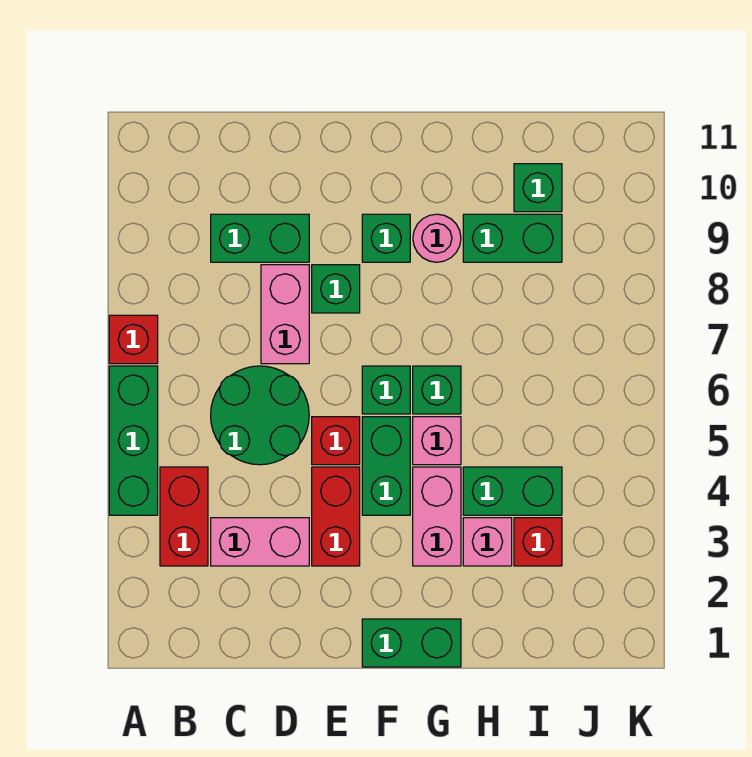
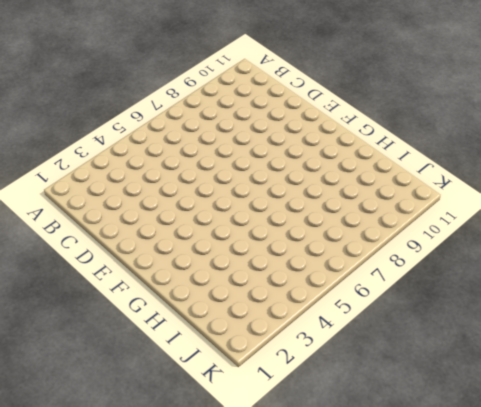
none -> green 1x3 brick [109,366,158,515]
none -> red 1x1 brick [109,315,158,364]
none -> red 1x2 brick [160,467,208,566]

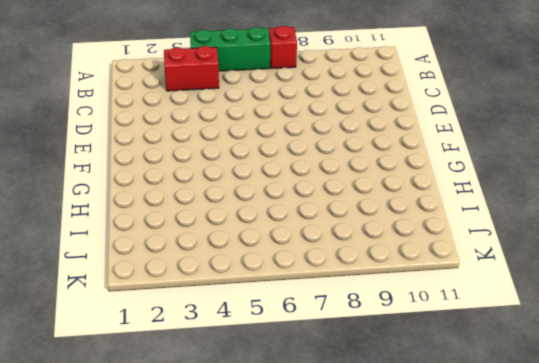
none -> pink 1x2 brick [211,518,309,566]
none -> green 2x2 round brick [211,366,309,465]
none -> green 1x2 brick [211,214,309,262]

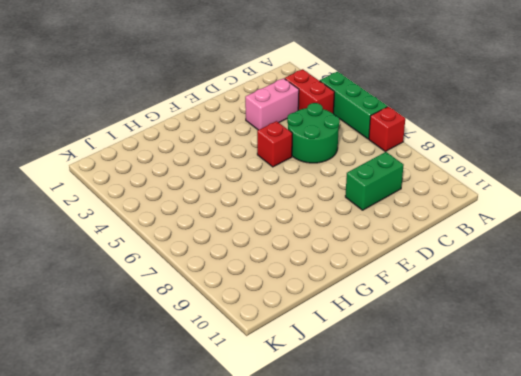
none -> pink 1x2 brick [261,265,309,364]
none -> red 1x2 brick [312,467,360,566]
none -> green 1x1 brick [312,265,360,313]

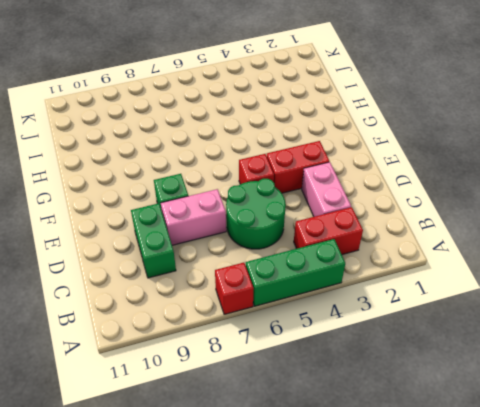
none -> green 1x2 brick [362,619,461,667]
none -> green 1x2 brick [362,417,410,515]
none -> green 1x1 brick [362,366,410,414]

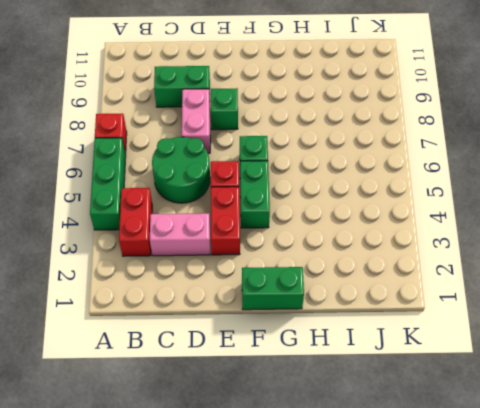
none -> green 1x1 brick [362,214,410,262]
none -> pink 1x2 brick [413,467,461,566]
none -> pink 1x1 brick [413,417,461,465]

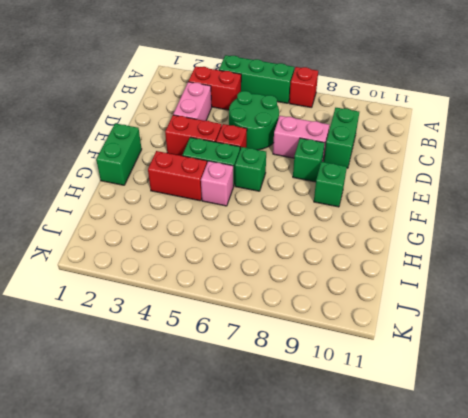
red 1x2 brick [148,151,207,201] -> pink 1x2 brick [413,467,461,566]
none -> green 1x1 brick [413,366,461,414]
none -> pink 1x1 round brick [413,214,461,262]
none -> pink 1x1 brick [463,518,512,566]

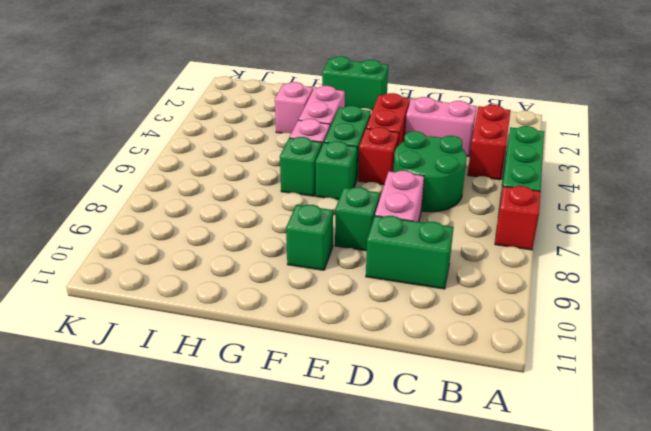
none -> pink 1x1 round brick [413,214,461,262]
none -> green 1x2 brick [463,467,562,515]
none -> green 1x2 brick [463,214,562,262]

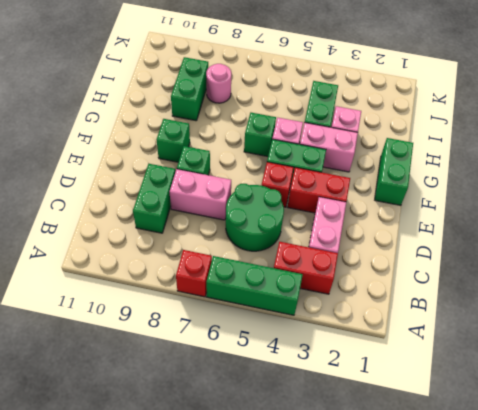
pink 1x1 round brick [206,64,231,103] -> pink 1x1 round brick moved to [413,214,461,262]
none -> green 1x1 brick [362,366,410,414]
none -> red 1x1 brick [514,518,562,566]
none -> green 1x1 brick [514,164,562,212]

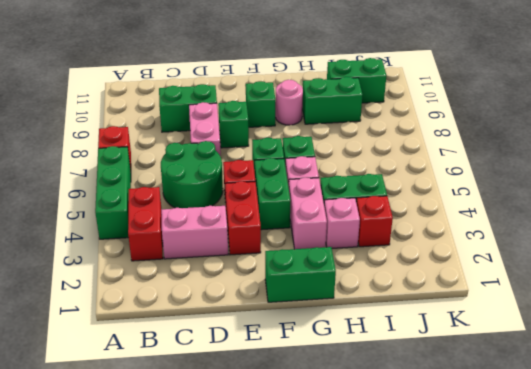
green 1x2 brick [327,58,386,103] -> green 1x1 brick [514,164,562,212]

